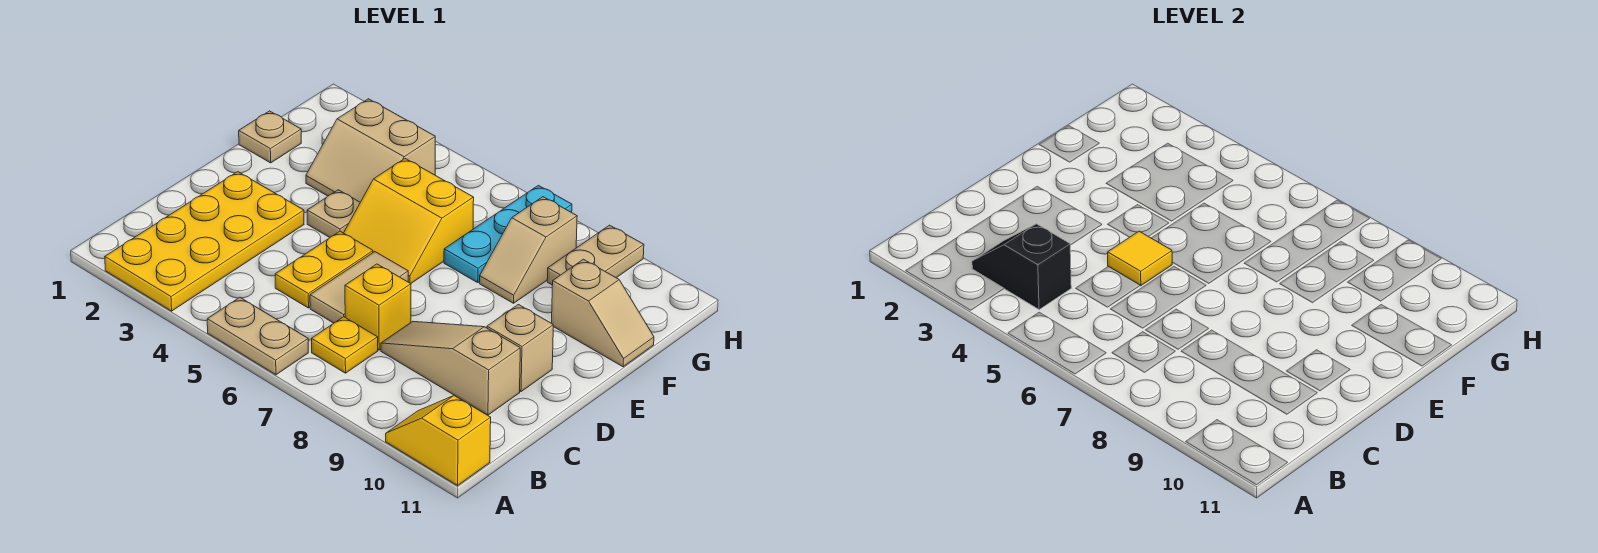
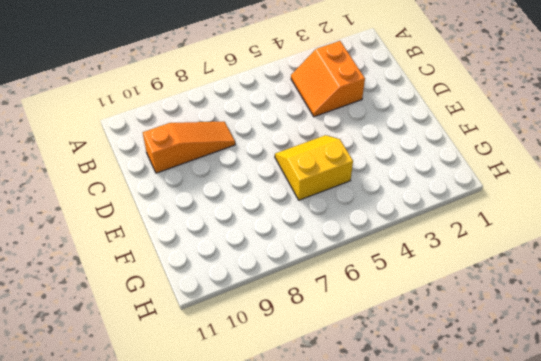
orange 2x2 slope [291,41,365,117] -> yellow 2x4 plate [105,172,304,311]
orange 1x3 slope [143,122,235,173] -> tan 1x3 slope [381,321,520,415]
none -> tan 1x2 plate [207,297,308,375]
none -> yellow 1x2 slope [386,396,491,485]
none -> yellow 1x1 plate [312,317,378,373]

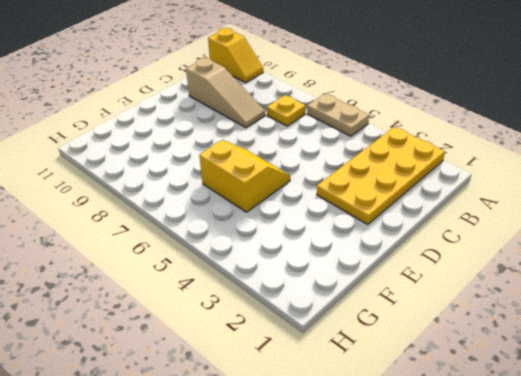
none -> yellow 1x2 plate [275,231,373,308]
none -> tan 1x2 tile [310,252,408,323]
none -> yellow 1x1 brick [345,264,411,350]

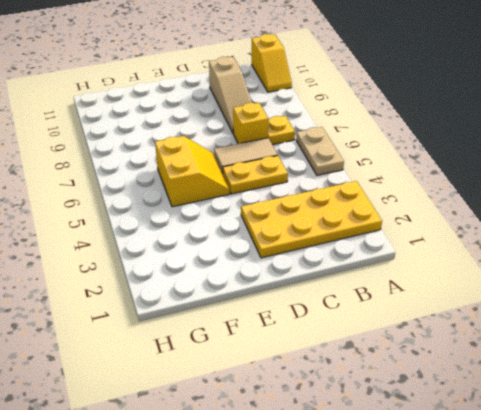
none -> tan 1x1 brick [487,304,553,392]
none -> tan 1x1 plate [307,190,360,237]
none -> tan 1x1 plate [239,111,301,163]

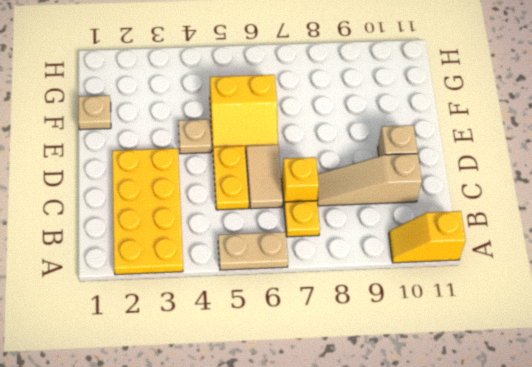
none -> tan 2x2 slope [306,99,435,202]
none -> cyan 1x3 plate [444,185,572,282]
none -> tan 1x2 slope [480,197,577,303]

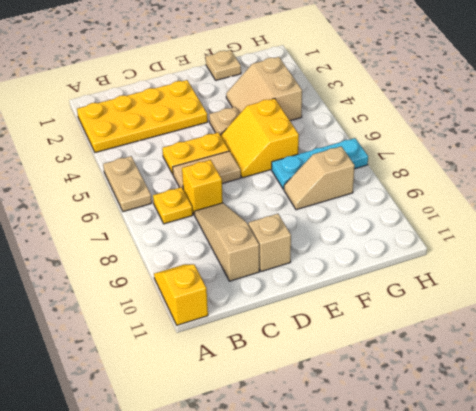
none -> tan 1x2 slope [552,259,654,367]
none -> tan 1x2 plate [547,225,644,285]
none -> black 1x2 slope [972,224,1071,310]

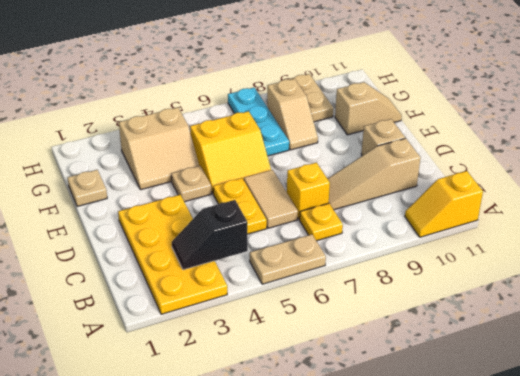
none -> yellow 1x1 tile [1108,231,1172,286]

